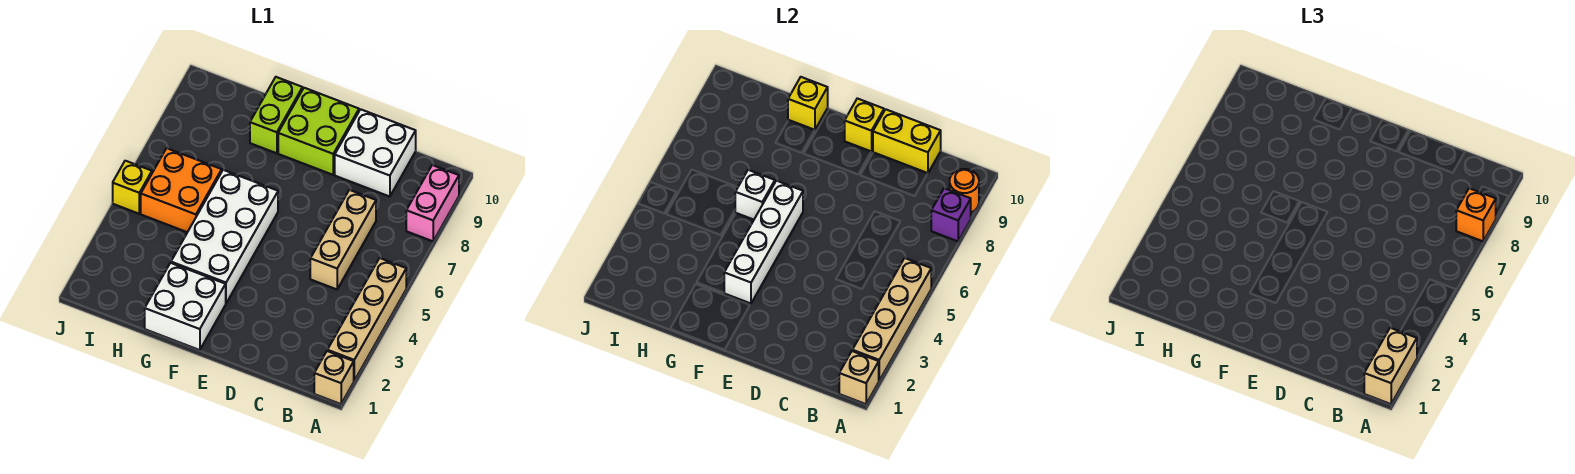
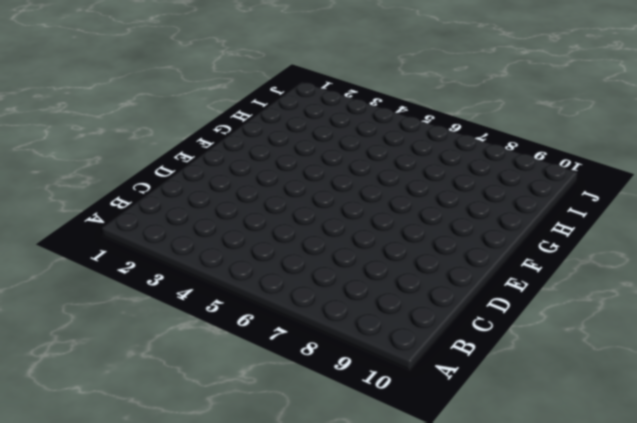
none -> tan 1x1 brick [314,351,354,404]
none -> tan 1x4 brick [327,258,406,381]
none -> pink 1x2 brick [406,165,459,241]

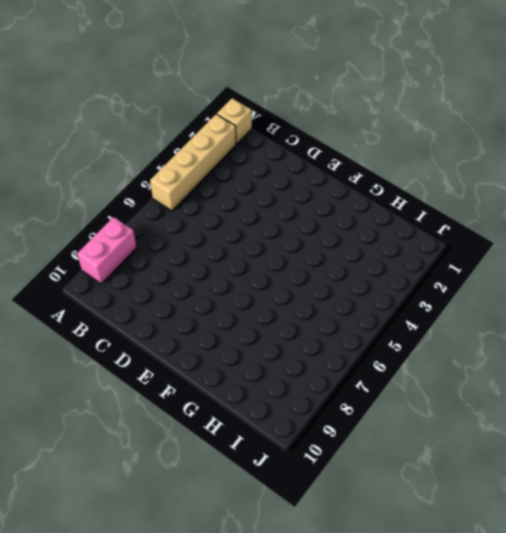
none -> tan 1x3 brick [310,190,376,289]
none -> white 2x2 brick [335,109,416,197]
none -> lime 2x2 brick [278,88,359,175]

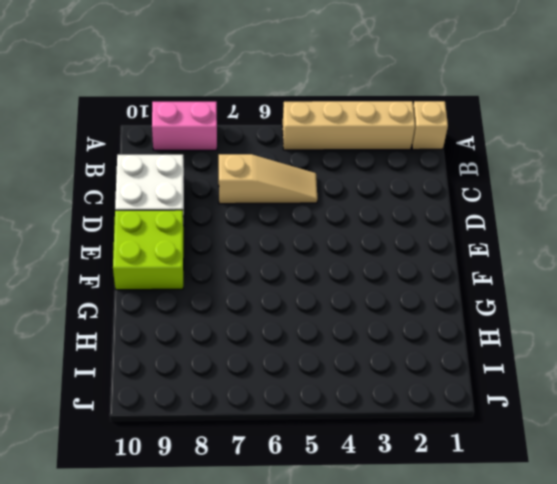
tan 1x3 slope [219,154,317,204] -> tan 1x3 brick [310,190,376,289]
none -> white 2x2 brick [145,263,226,350]
none -> white 2x4 brick [171,170,278,303]
none -> lime 1x2 brick [250,77,303,153]

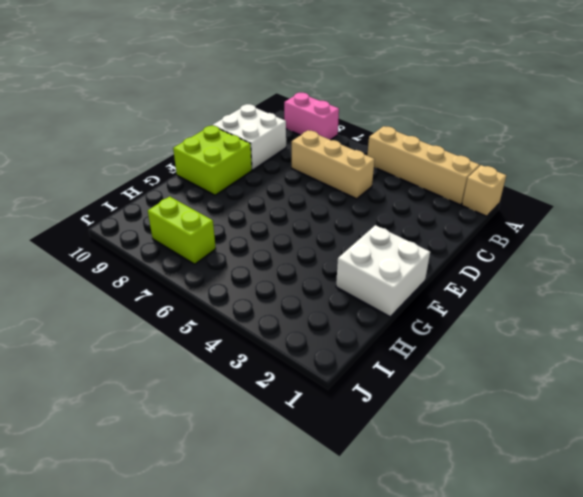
lime 1x2 brick [148,196,216,264] -> lime 1x2 brick moved to [250,77,303,153]
none -> white 2x4 brick [171,170,278,303]
none -> orange 2x2 brick [141,148,222,232]
none -> yellow 1x1 brick [113,161,152,214]

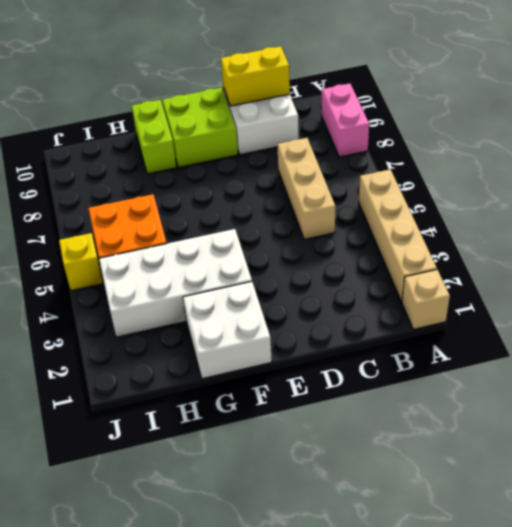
white 2x4 brick [99,229,252,337] -> white 2x4 brick turned to [171,170,278,303]
none -> tan 1x1 brick [839,351,879,404]
none -> tan 1x4 brick [852,258,931,381]
none -> purple 1x1 brick [931,188,971,241]

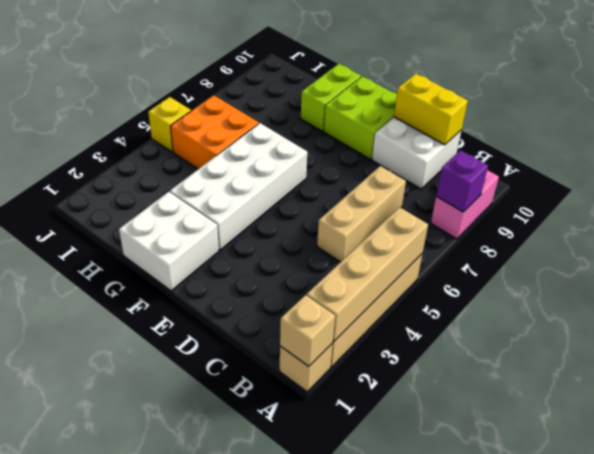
none -> orange 1x1 round brick [950,169,979,213]
none -> yellow 1x1 brick [845,98,884,152]
none -> white 1x4 brick [724,181,803,303]

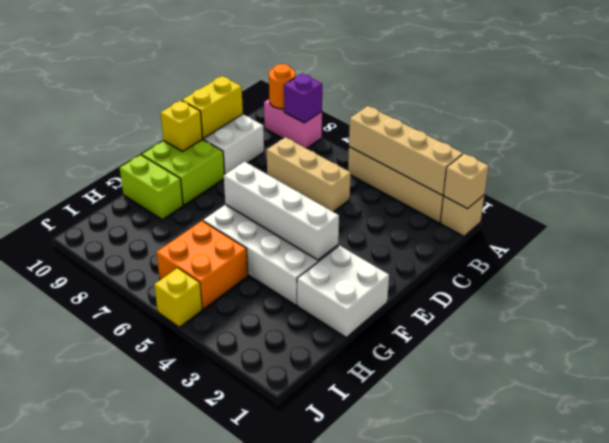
none -> white 1x1 brick [735,170,775,220]
none -> yellow 1x1 brick [788,77,828,130]
none -> tan 1x2 brick [1364,328,1417,404]

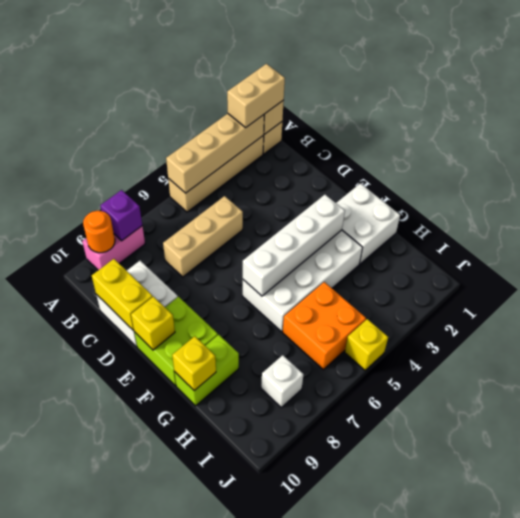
white 1x1 brick [261,355,304,407] -> white 1x1 brick moved to [735,170,775,220]
none -> orange 1x1 brick [1456,188,1496,241]

